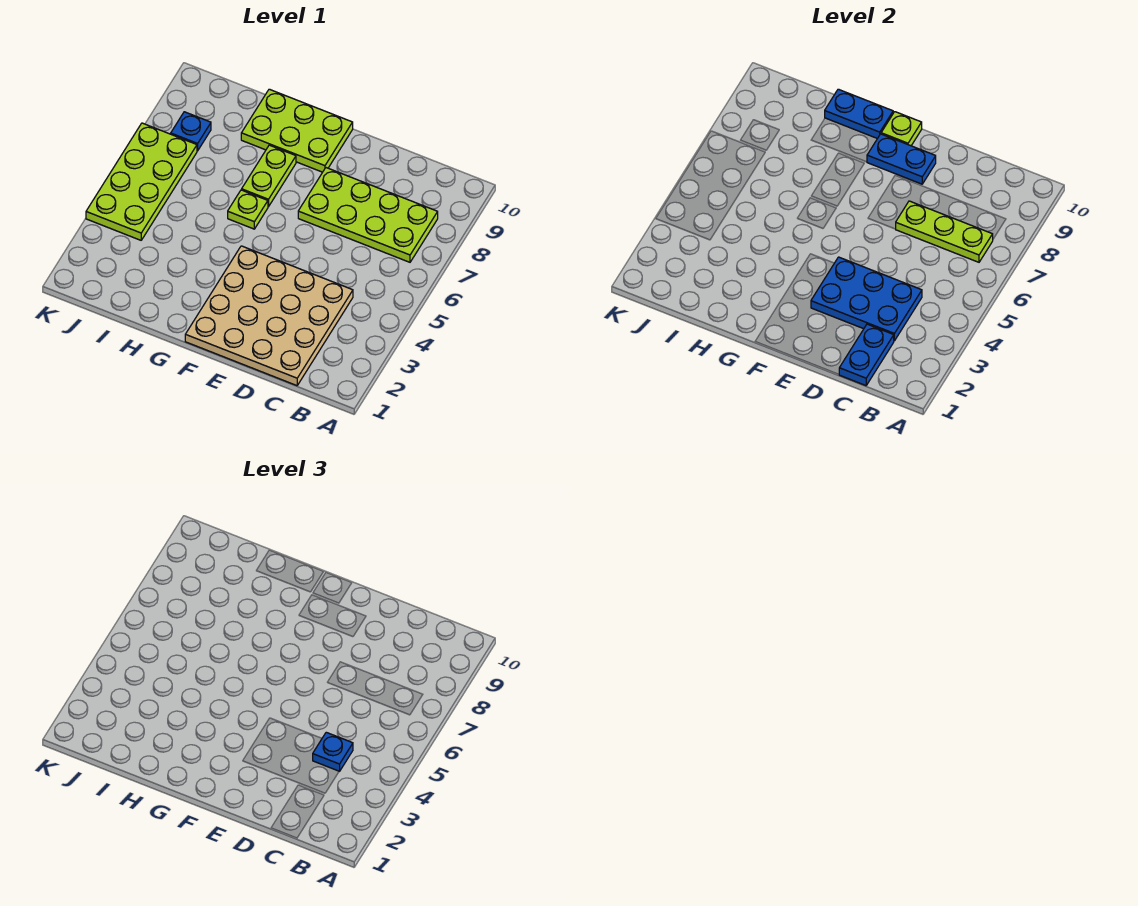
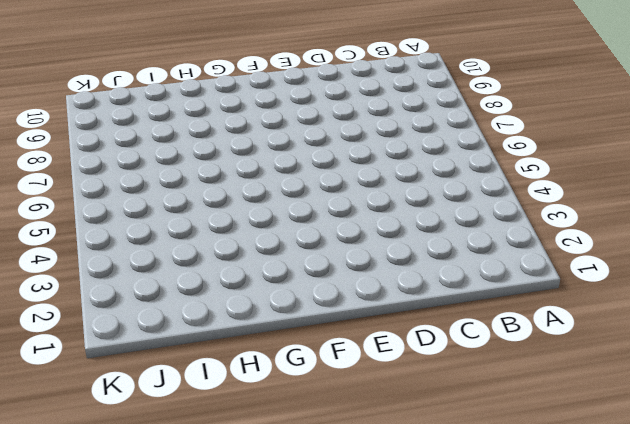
none -> lime 2x4 plate [298,168,438,262]
none -> tan 4x4 plate [185,246,353,386]
none -> lime 2x3 plate [241,89,353,172]

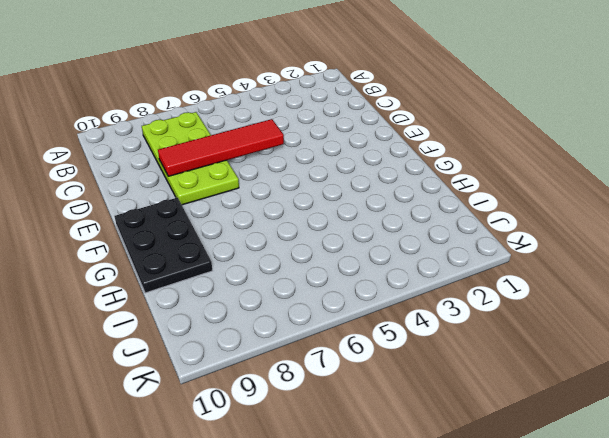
red 1x4 tile [158,119,284,176] -> lime 1x3 plate [896,201,993,262]
black 2x3 plate [114,198,212,293] -> lime 2x3 plate [241,89,353,172]
none -> tan 4x4 plate [185,246,353,386]
none -> lime 1x1 plate [228,190,268,229]
none -> lime 1x2 plate [242,145,296,207]

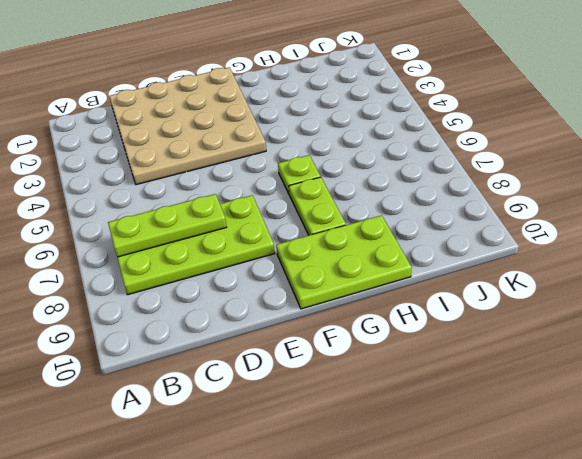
none -> lime 2x4 plate [86,123,197,240]
none -> blue 1x1 plate [171,112,211,151]
none -> blue 1x2 plate [839,324,894,386]

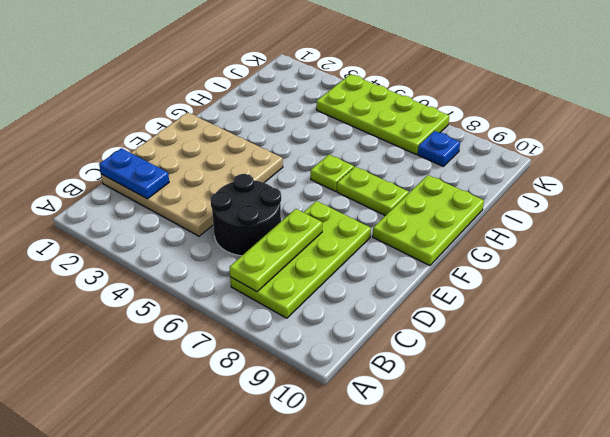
black 2x2 round brick [210,174,281,256] -> none
none -> blue 2x3 plate [811,257,922,341]
none -> blue 1x2 plate [867,134,936,184]
none -> lime 1x1 plate [881,112,922,146]

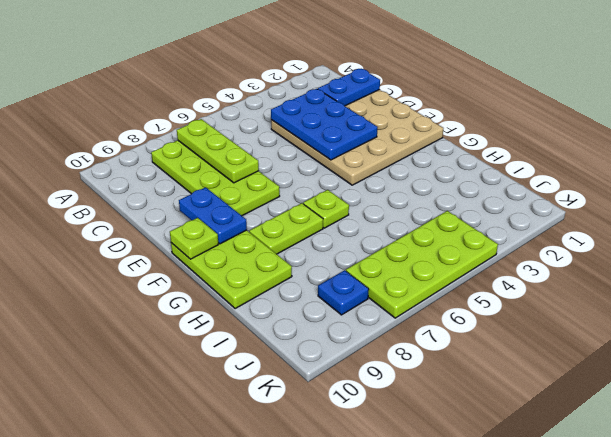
none -> blue 1x2 plate [825,89,893,138]
none -> blue 1x1 plate [313,732,353,771]

